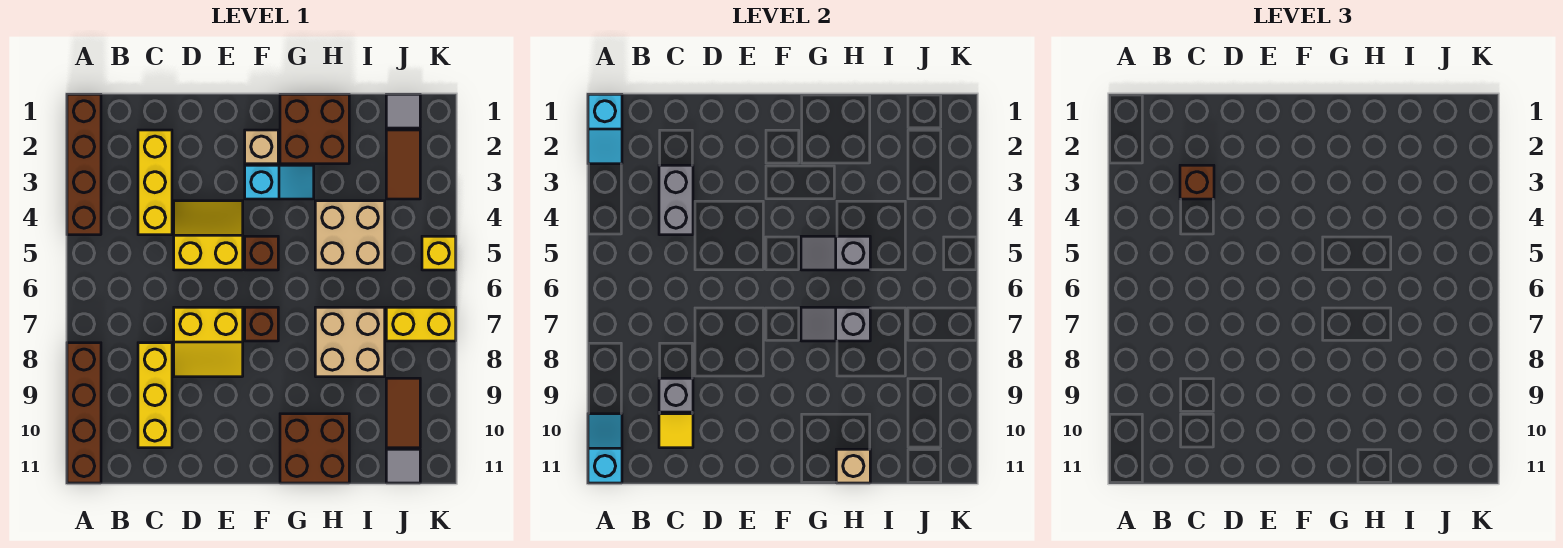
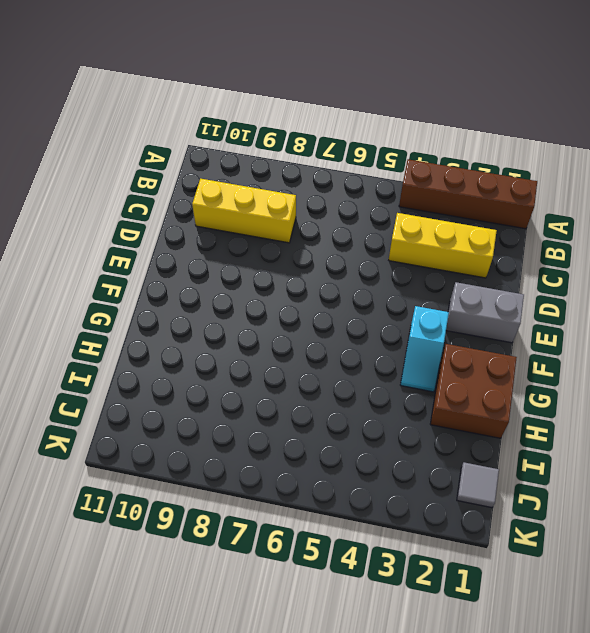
grey 1x2 brick [446,282,524,343] -> grey 1x2 brick moved to [659,165,693,235]
none -> brown 1x4 brick [67,343,101,483]
none -> yellow 2x2 slope [174,201,243,270]
none -> yellow 2x2 slope [174,307,243,377]

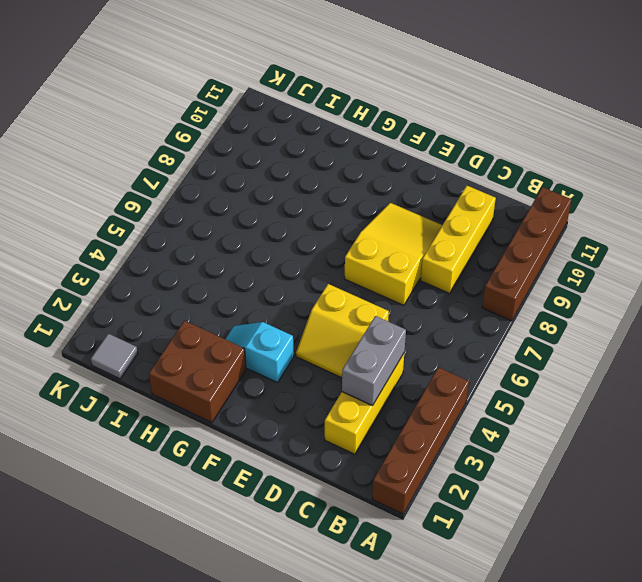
yellow 2x3 slope [345,203,442,306] -> yellow 2x2 slope [174,307,243,377]
none -> tan 1x1 brick [245,130,278,164]
none -> brown 1x1 brick [245,236,278,270]
none -> brown 1x1 brick [245,307,278,341]

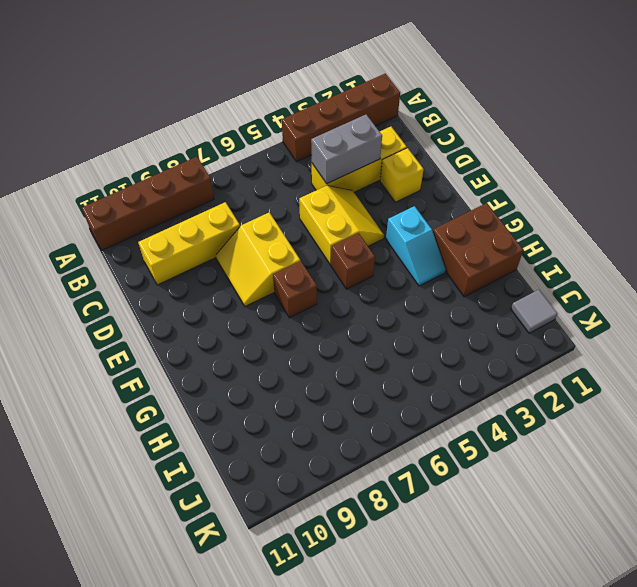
yellow 1x1 brick [380,148,424,202] -> yellow 1x1 brick moved to [422,236,456,270]
none -> tan 1x1 brick [245,130,278,164]
none -> brown 2x2 brick [280,414,349,483]
none -> tan 2x2 brick [315,201,385,270]

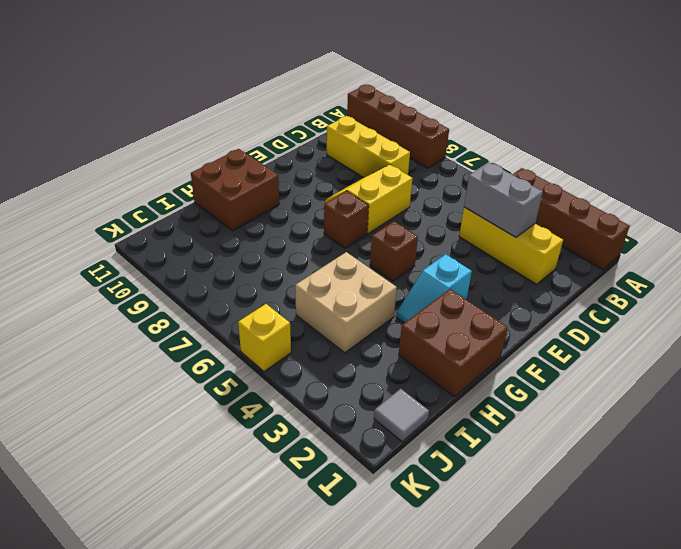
none -> yellow 2x2 slope [174,201,243,270]
none -> tan 1x1 brick [245,130,278,164]
none -> tan 2x2 brick [315,307,385,377]

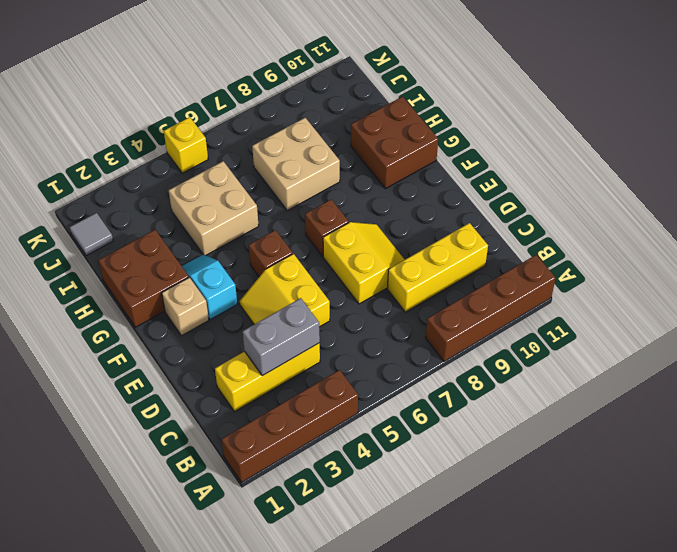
none -> brown 1x2 tile [386,130,420,199]
none -> yellow 1x2 brick [386,307,456,341]
none -> brown 1x2 tile [386,378,420,448]

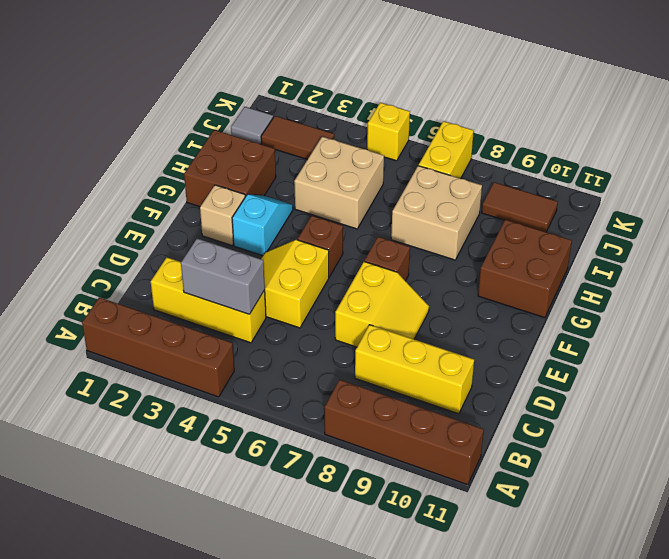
none -> grey 1x1 tile [386,449,420,483]
none -> cyan 1x2 slope [588,94,622,164]
none -> cyan 1x2 slope [588,414,622,483]

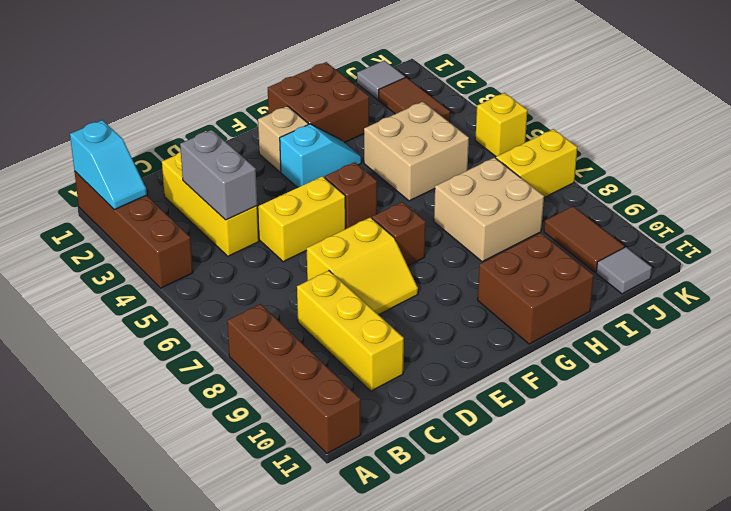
none -> cyan 1x2 slope [588,414,622,483]
none -> grey 1x1 brick [659,378,693,412]
none -> yellow 1x1 tile [659,414,693,448]

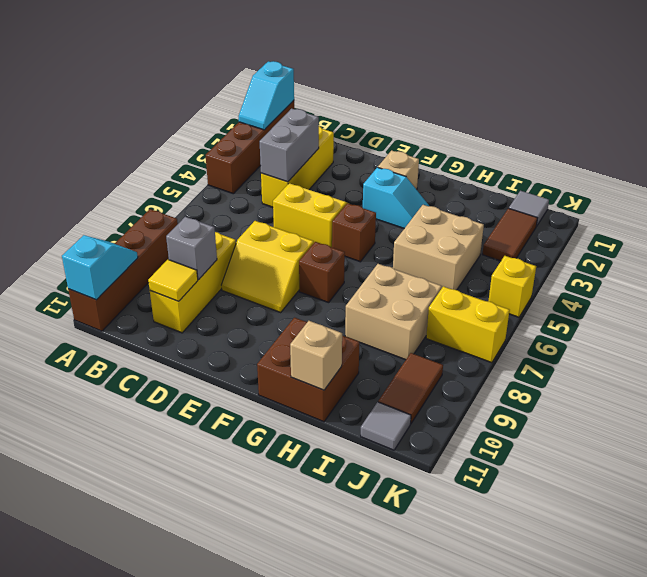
none -> brown 2x2 brick [280,94,349,164]
none -> grey 1x2 slope [801,236,870,270]
none -> grey 1x2 slope [801,307,870,341]

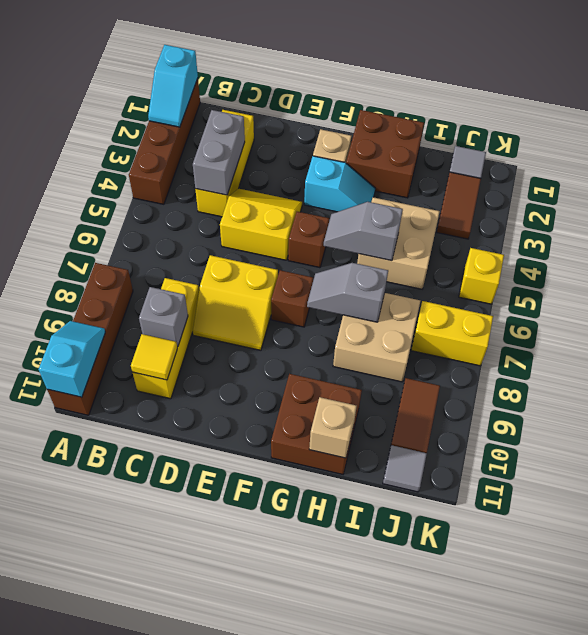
none -> brown 1x1 brick [1180,165,1214,199]

